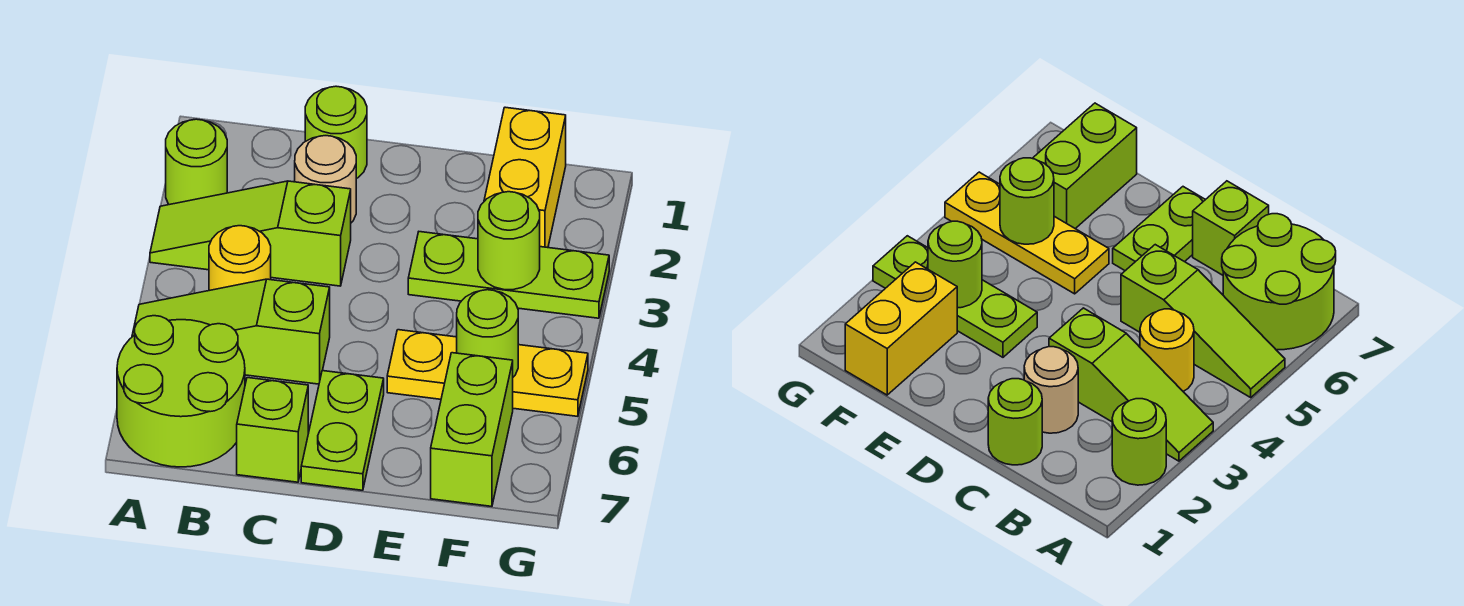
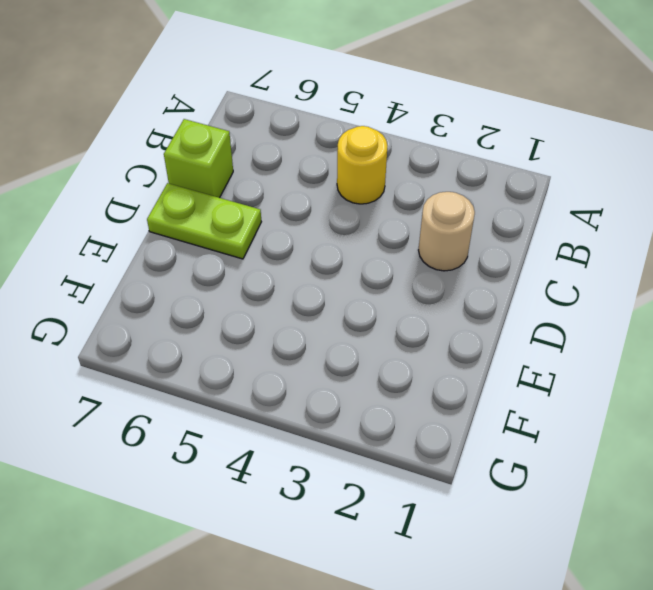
none -> lime 1x1 round brick [166,119,227,205]
none -> lime 1x3 slope [150,181,351,286]
none -> lime 1x3 slope [132,279,330,384]

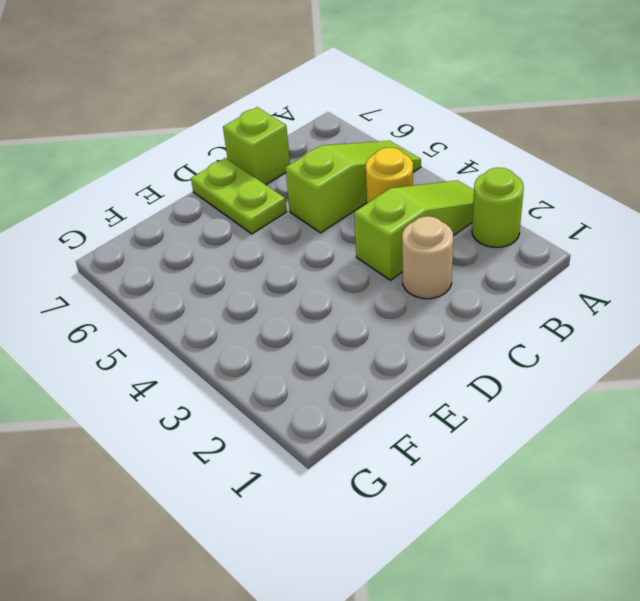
none -> lime 2x2 round brick [117,316,245,467]
none -> lime 1x1 round brick [305,86,367,179]
none -> lime 1x3 plate [408,232,609,318]

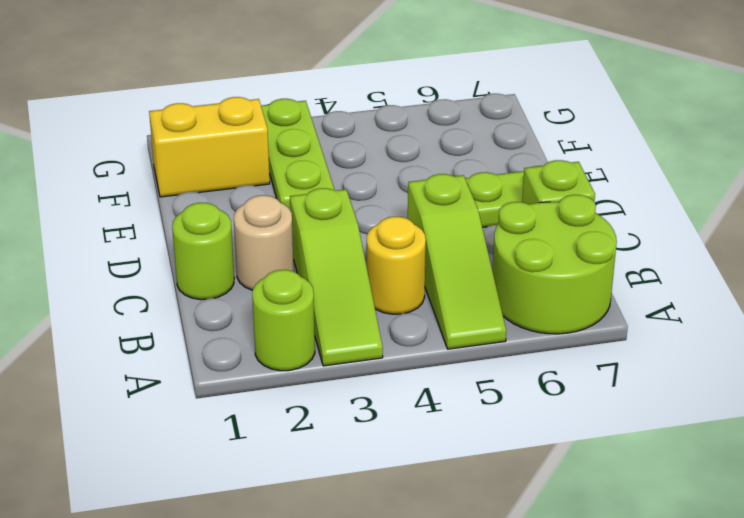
none -> yellow 1x3 plate [387,330,588,416]
none -> lime 1x2 brick [431,353,513,506]
none -> lime 1x1 round brick [478,192,540,290]

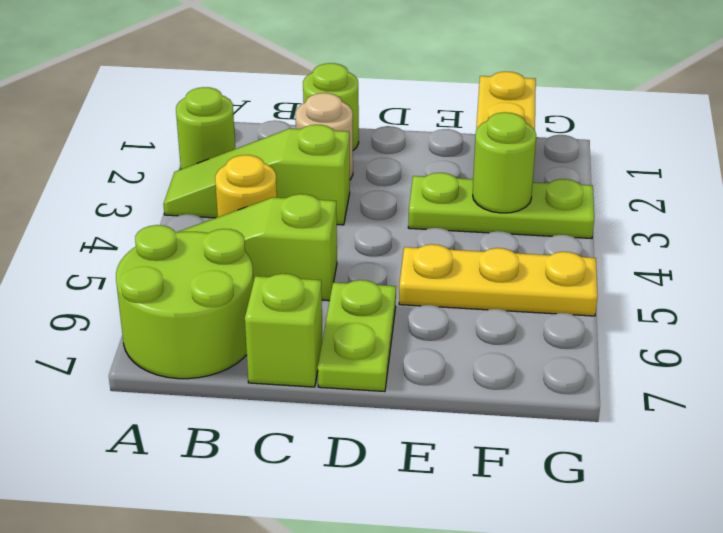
none -> lime 1x2 brick [431,353,513,506]
none -> lime 1x1 round brick [457,290,518,377]

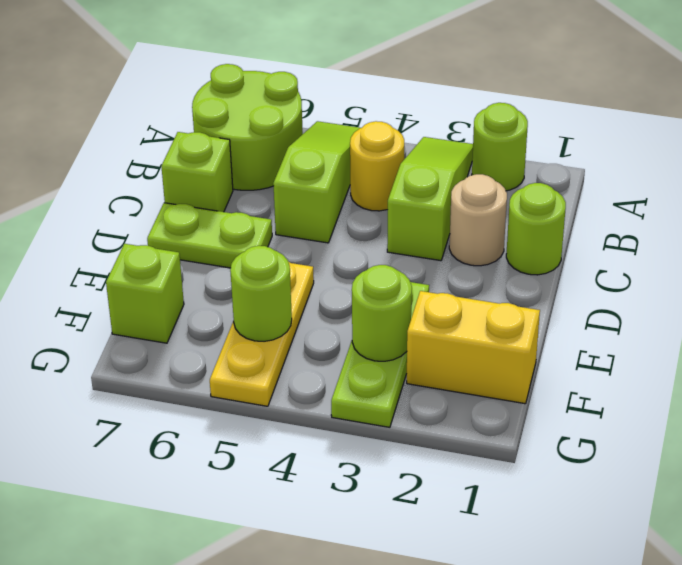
lime 1x1 brick [106,244,184,343] -> lime 1x2 brick [431,353,513,506]

